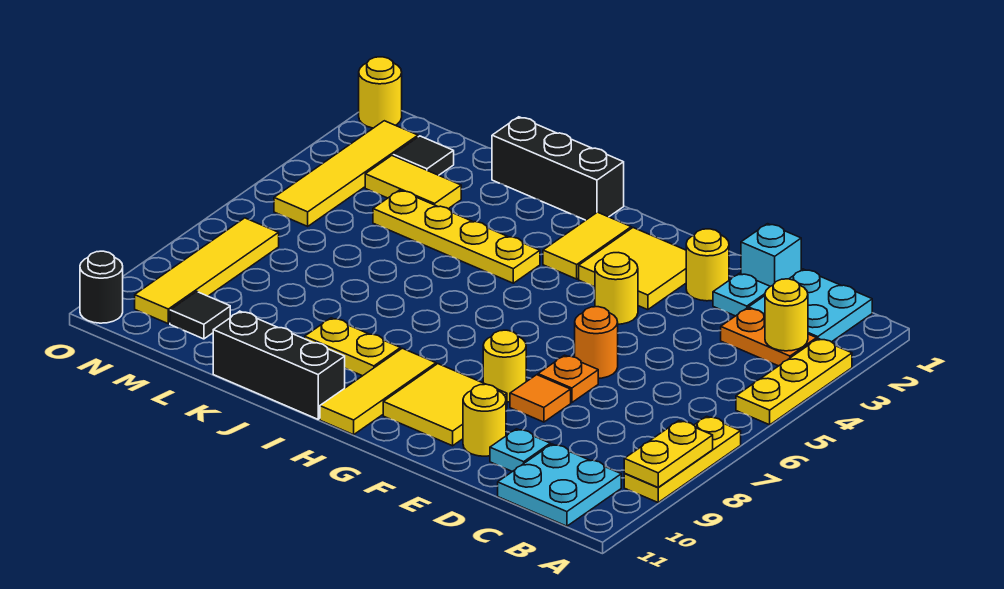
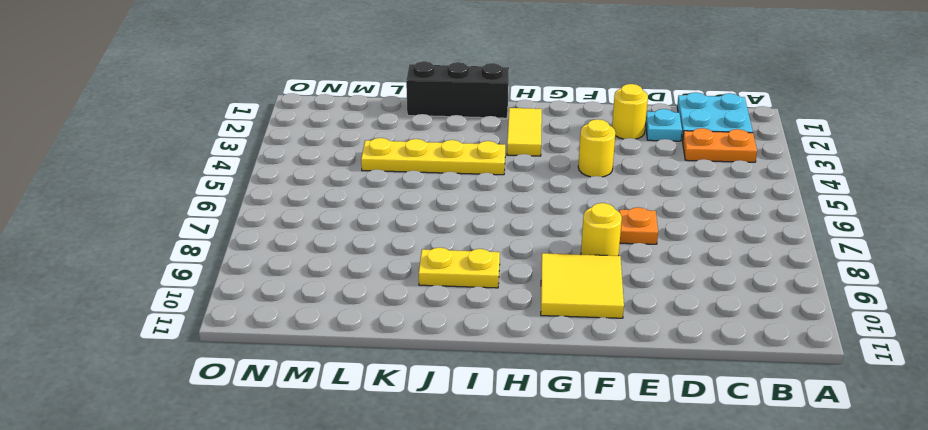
none -> yellow 1x3 plate [736,339,852,425]
none -> yellow 1x3 plate [624,416,741,502]
none -> cyan 2x2 plate [498,444,621,526]
none -> cyan 1x1 brick [741,224,801,286]

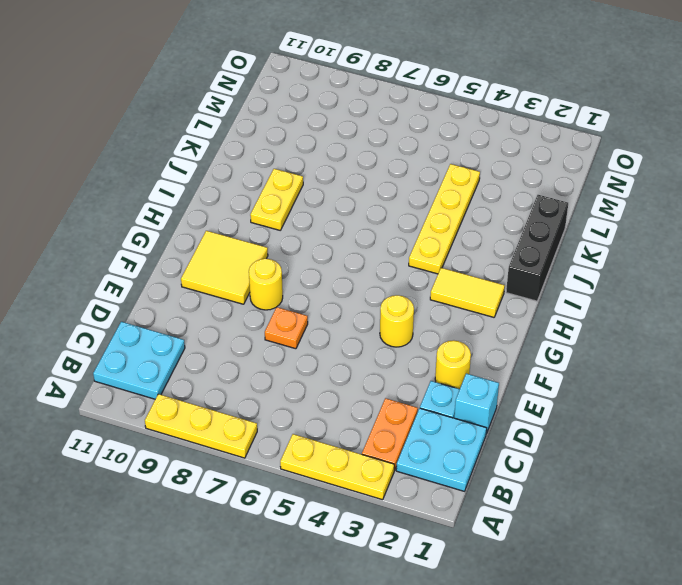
none -> cyan 1x1 plate [490,429,550,472]
none -> orange 1x1 round brick [575,307,618,378]
none -> orange 1x1 tile [510,375,571,422]
none -> yellow 1x1 round brick [463,384,506,456]

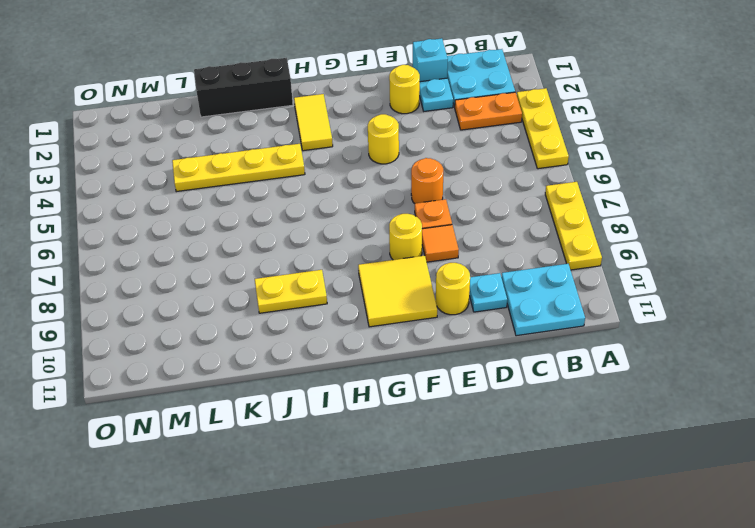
none -> yellow 2x2 tile [579,228,686,310]
none -> yellow 1x3 tile [320,348,436,435]
none -> black 1x3 brick [213,311,345,419]
none -> yellow 1x2 tile [365,156,461,209]

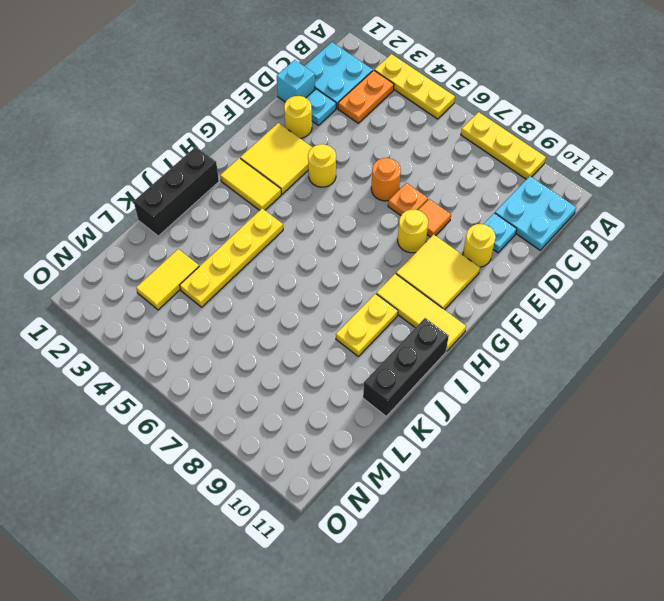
none -> black 1x1 tile [393,136,454,175]
none -> black 1x1 tile [170,292,230,339]
none -> yellow 1x4 tile [274,121,418,226]
none -> yellow 1x4 tile [135,218,279,324]

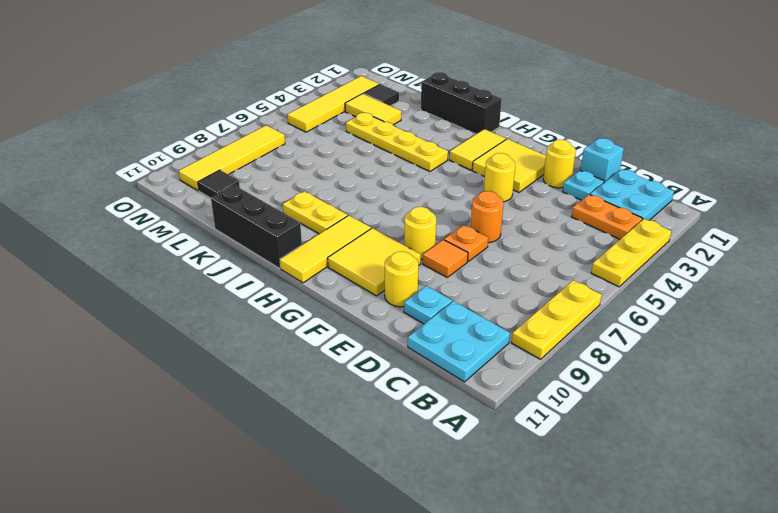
none -> yellow 1x1 round brick [359,57,402,128]
none -> black 1x1 round brick [80,251,123,323]
none -> yellow 1x2 plate [624,421,713,487]
none -> yellow 1x1 round brick [765,279,808,351]

